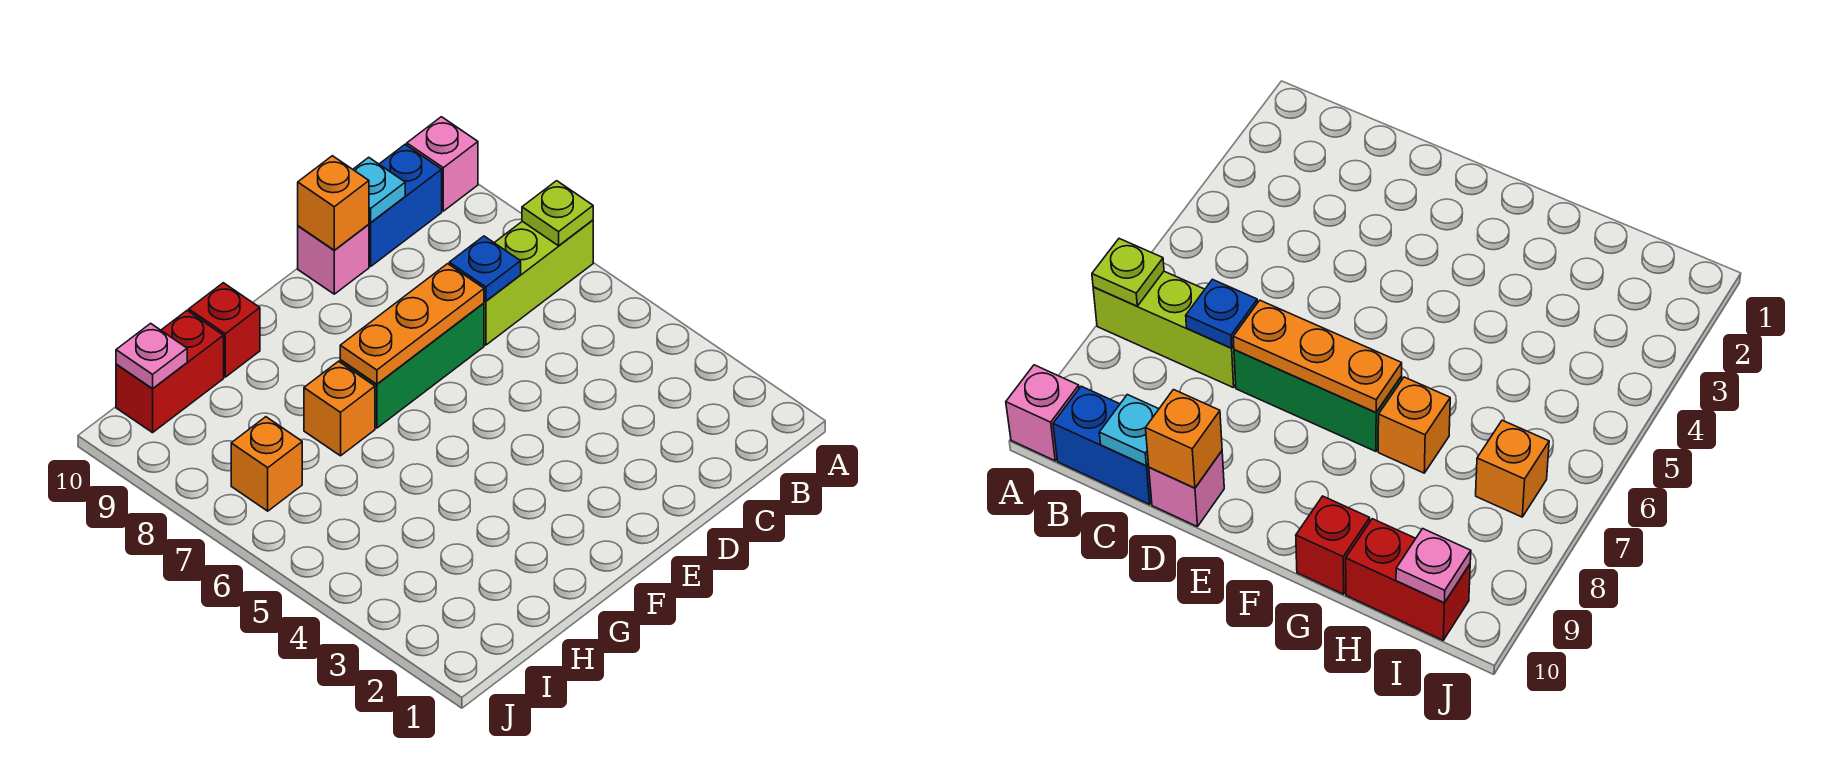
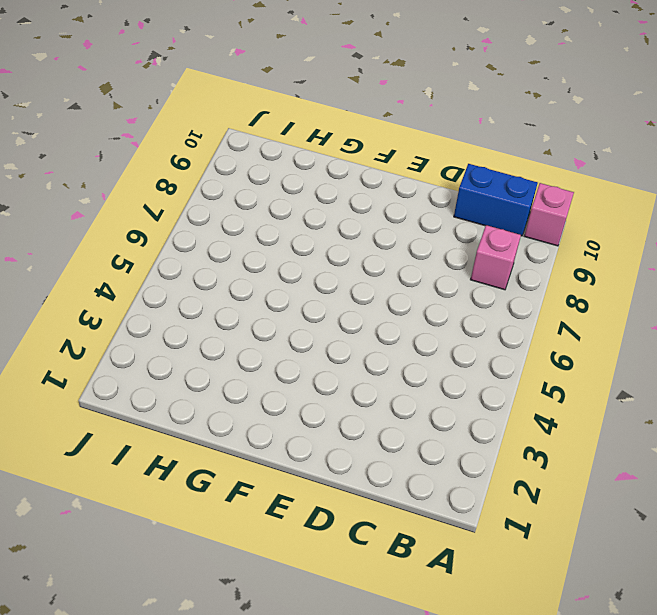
pink 1x1 brick [471,225,521,290] -> pink 1x1 brick moved to [298,224,369,294]
none -> lime 1x3 brick [484,220,593,345]
none -> green 1x3 brick [340,303,484,428]
none -> orange 1x1 brick [304,361,375,456]

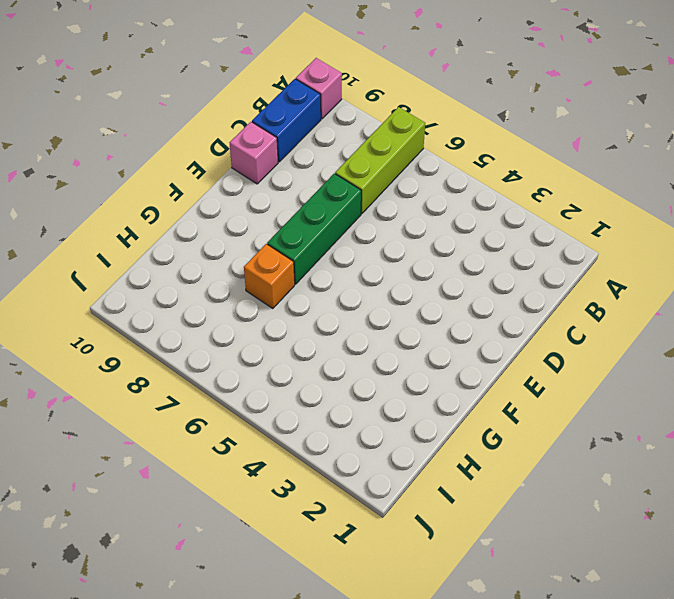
none -> red 1x1 brick [189,283,260,377]
none -> red 1x2 brick [116,311,224,433]
none -> orange 1x1 brick [231,417,302,511]

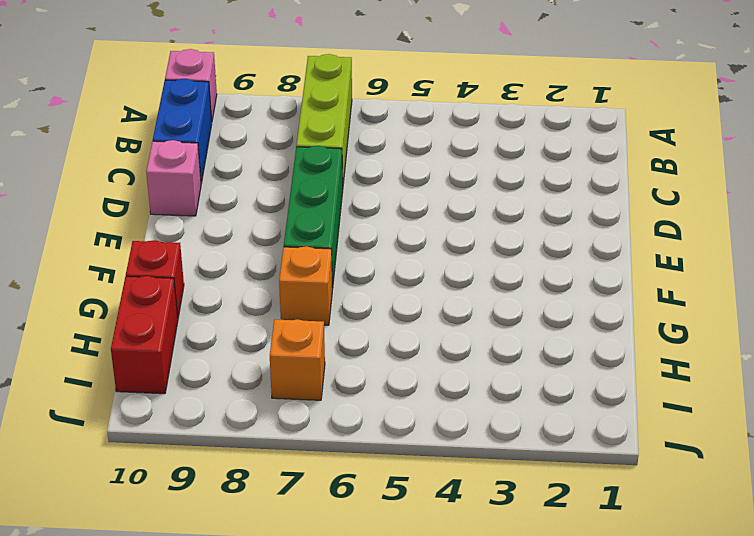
none -> lime 1x1 plate [522,181,593,246]
none -> blue 1x1 plate [449,236,521,301]
none -> cyan 1x1 plate [353,157,405,222]

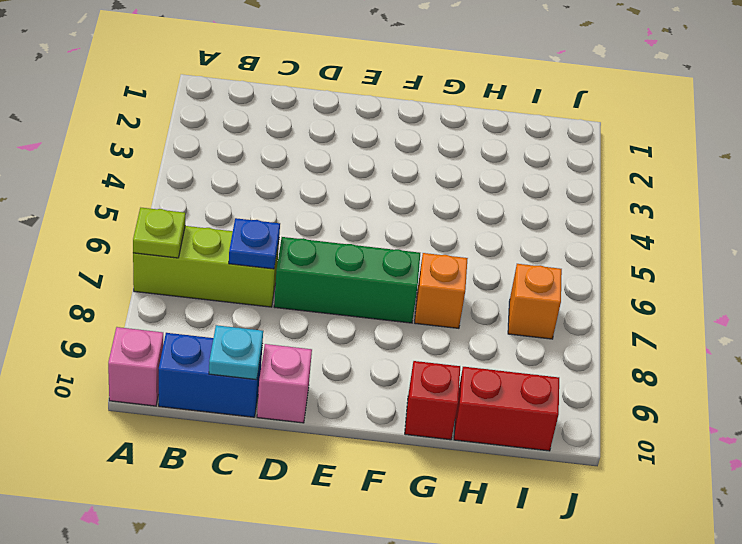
none -> orange 1x3 plate [340,264,484,384]
none -> orange 1x1 brick [298,156,369,250]
none -> pink 1x1 plate [116,323,187,389]

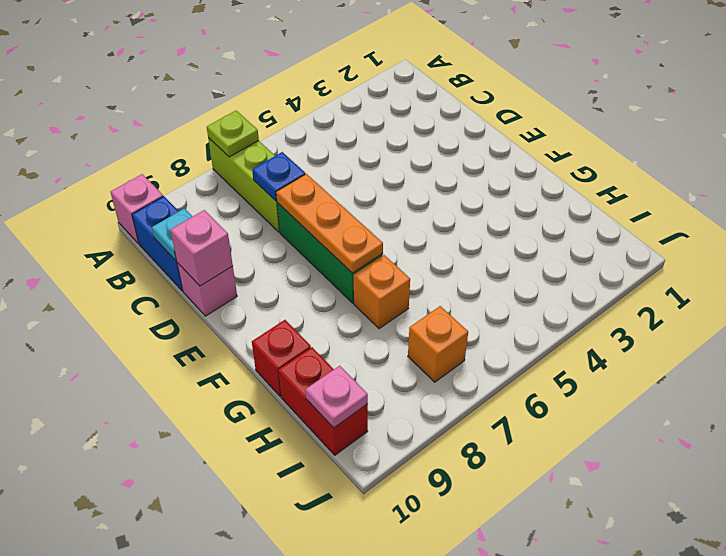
pink 1x1 brick [170,210,233,286] -> orange 1x1 brick [298,156,369,250]

